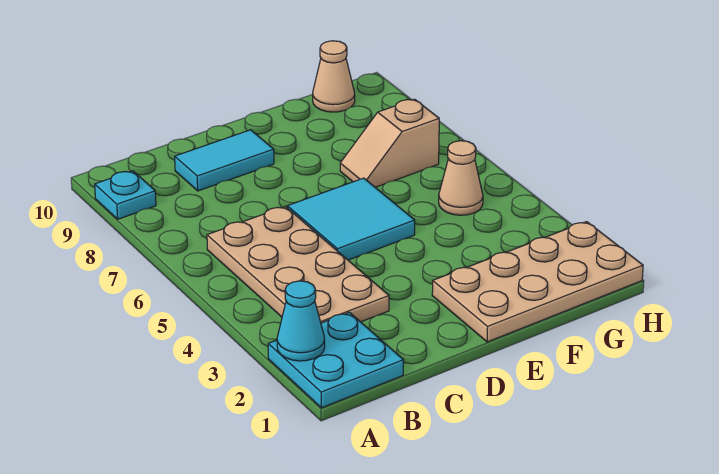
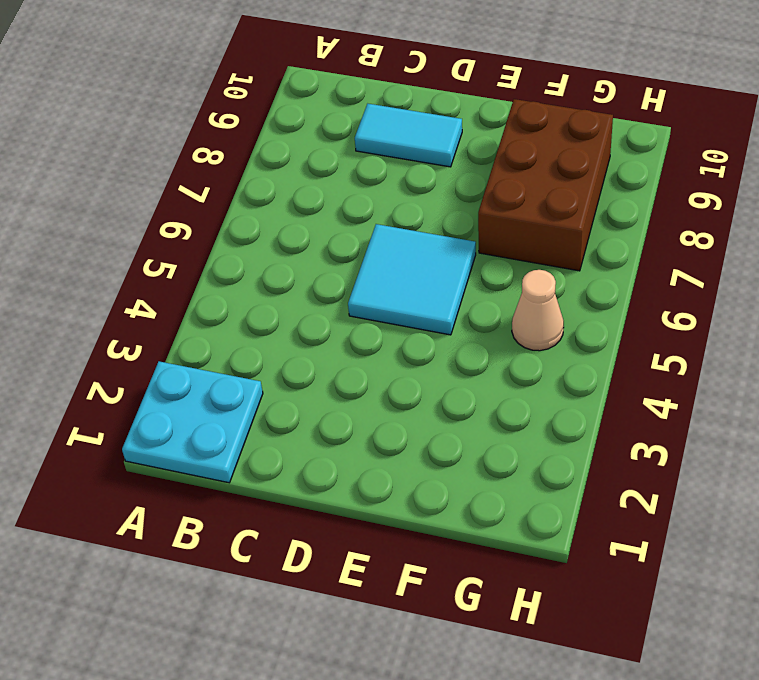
brown 2x3 brick [478,99,613,271] -> tan 1x2 slope [340,99,439,187]
none -> cyan 1x1 plate [95,171,156,219]
none -> tan 2x4 plate [207,206,389,323]

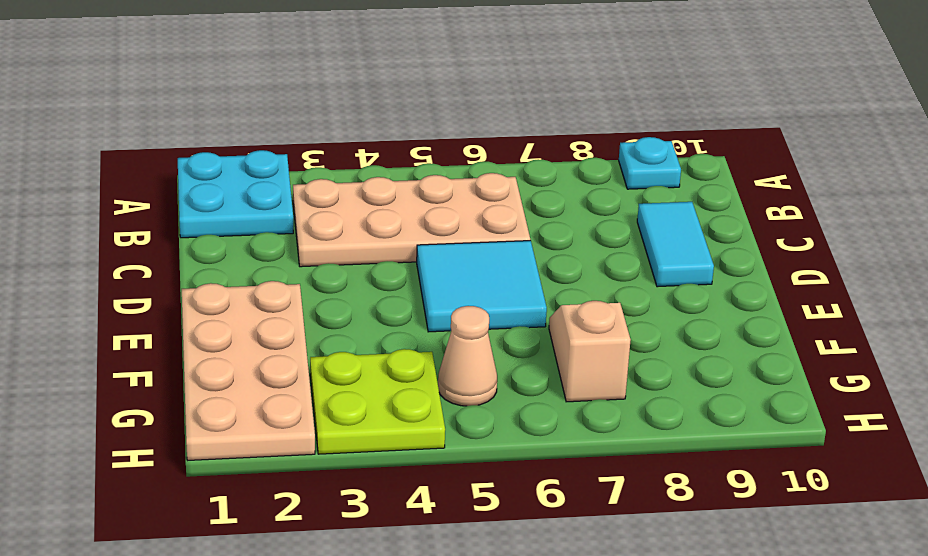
lime 2x2 plate [310,349,445,454] -> none
none -> tan 1x1 cone [313,41,355,112]
none -> cyan 1x1 cone [277,281,325,361]

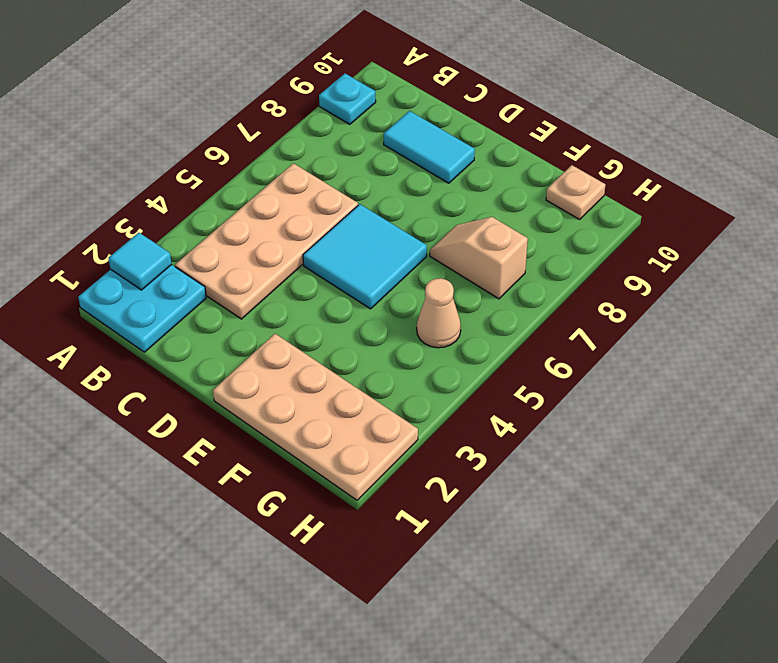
cyan 1x1 tile [108,233,172,290] -> cyan 1x1 cone [277,281,325,361]
tan 1x1 plate [546,165,605,219] -> tan 1x1 cone [313,41,355,112]

